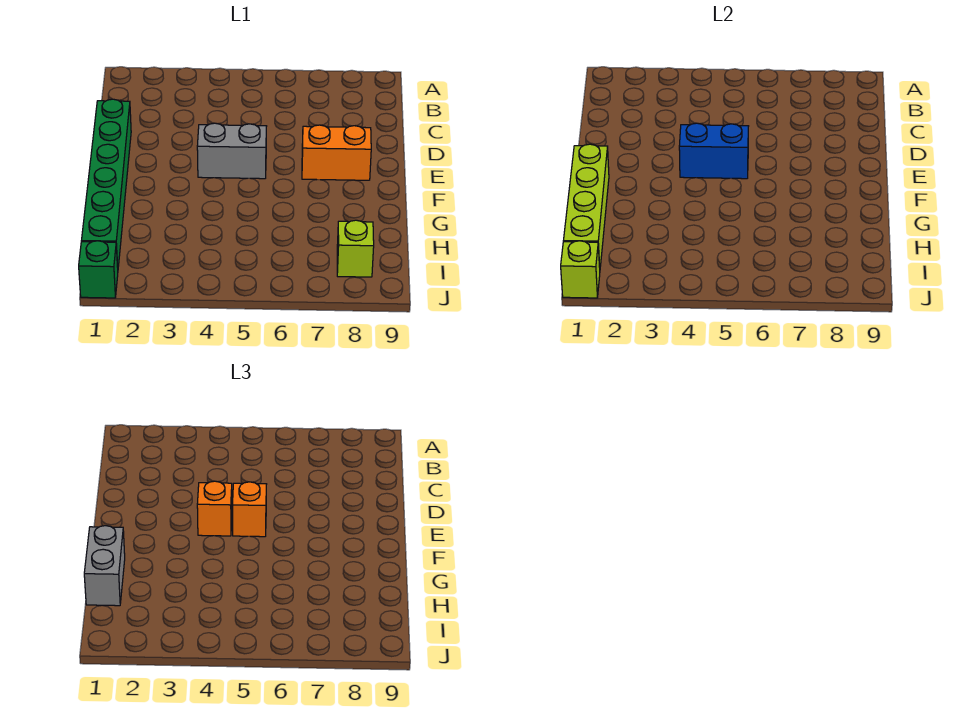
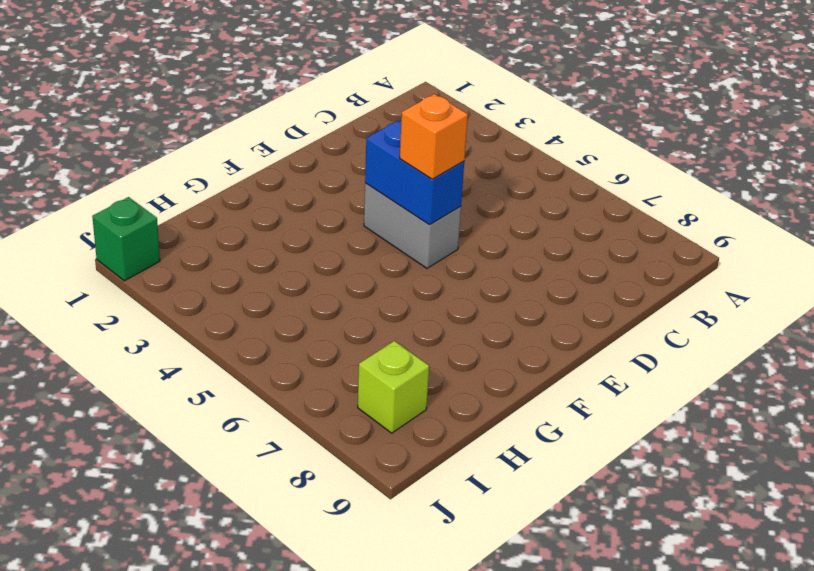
none -> green 1x6 brick [82,99,131,267]
none -> orange 1x2 brick [302,125,371,180]

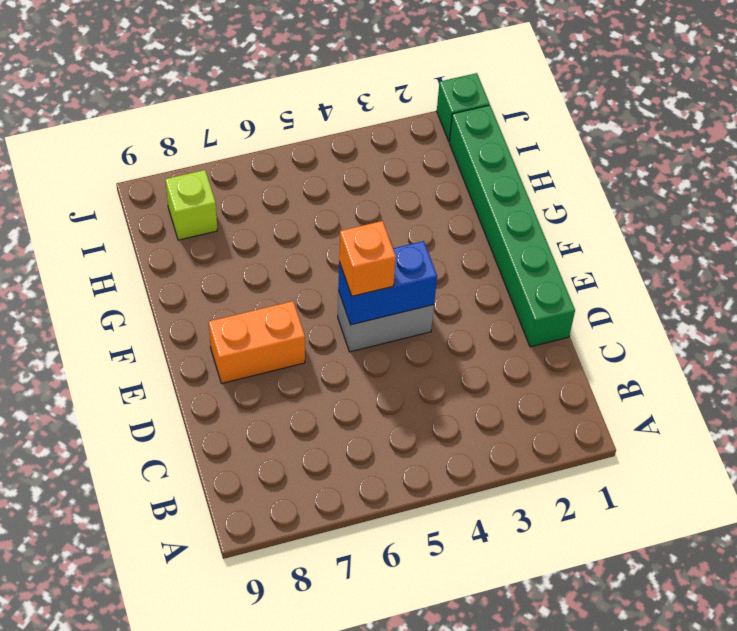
none -> lime 1x4 brick [564,144,609,267]
none -> lime 1x1 brick [561,241,600,298]

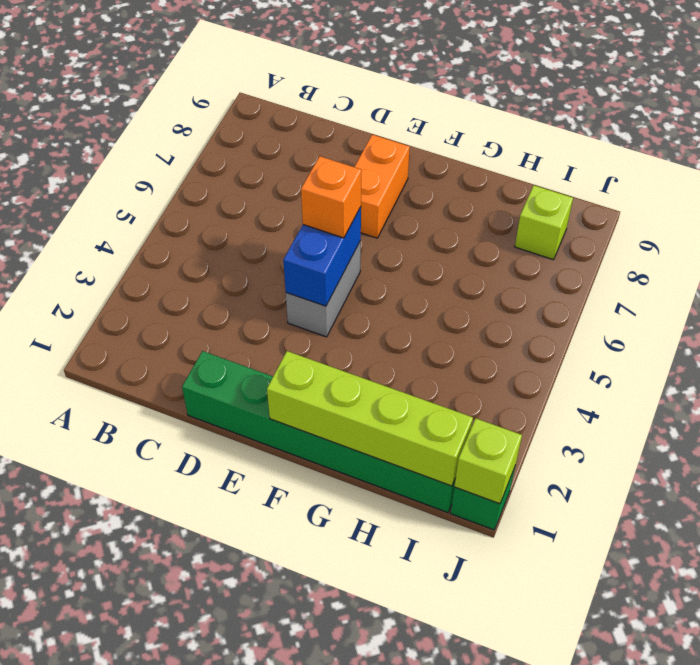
none -> orange 1x1 brick [197,481,232,536]
none -> grey 1x2 brick [84,526,125,606]

